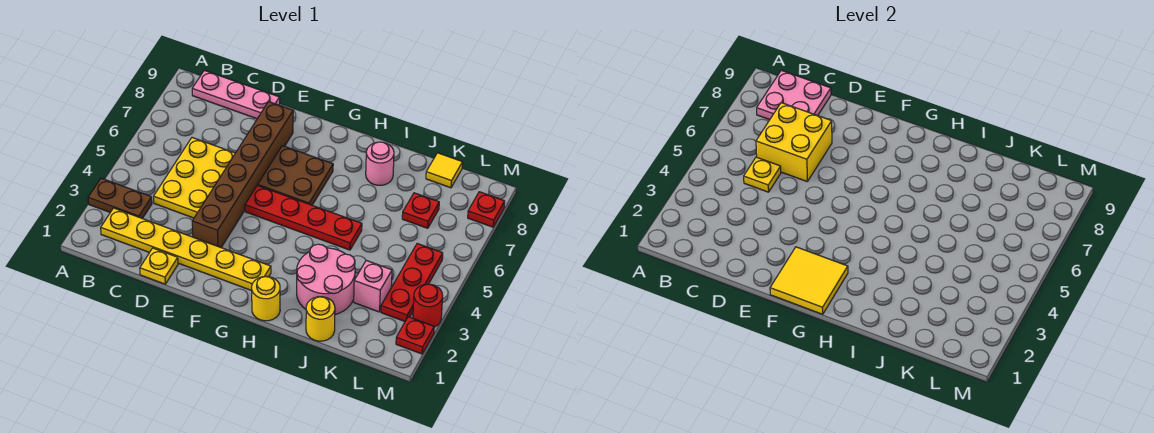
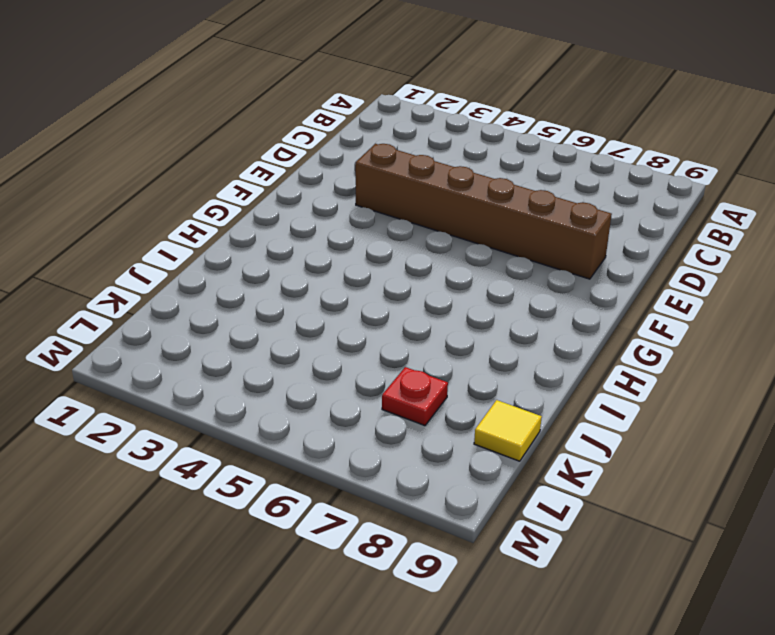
none -> brown 1x2 plate [88,178,152,218]
none -> yellow 1x6 plate [101,208,271,291]
none -> pink 1x3 plate [192,70,280,119]

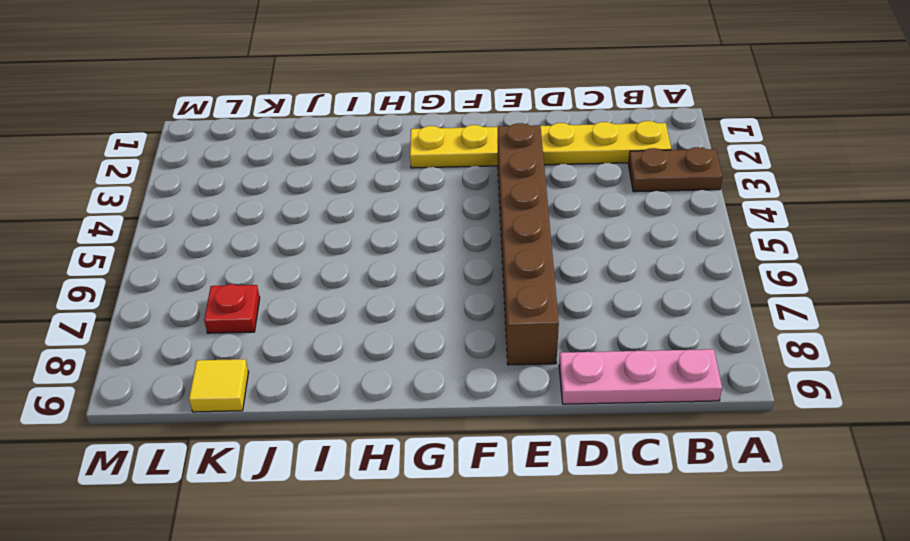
none -> yellow 2x3 plate [154,138,235,218]
none -> yellow 1x1 plate [140,248,178,284]
none -> red 1x4 plate [245,185,362,250]

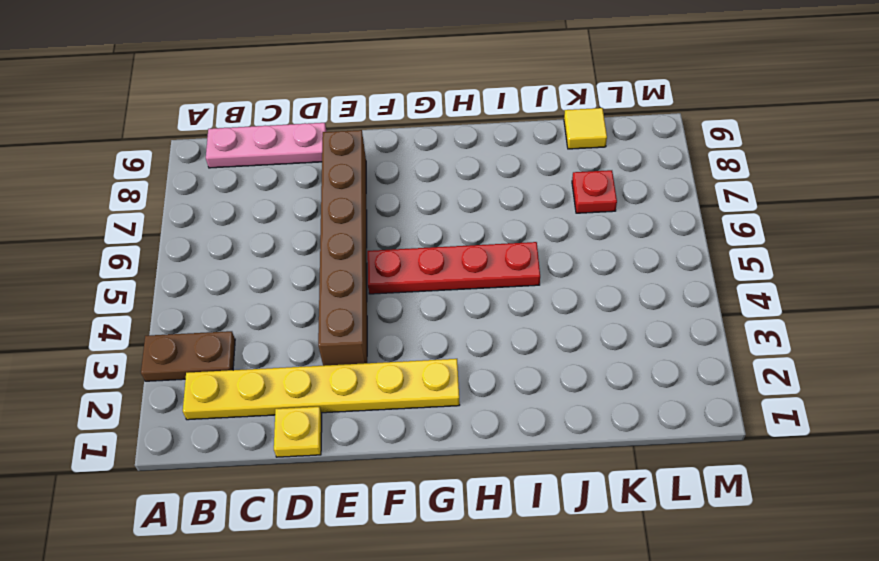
none -> yellow 2x3 plate [154,138,235,218]
none -> brown 2x2 plate [258,146,333,205]
none -> yellow 1x1 round brick [252,276,280,321]

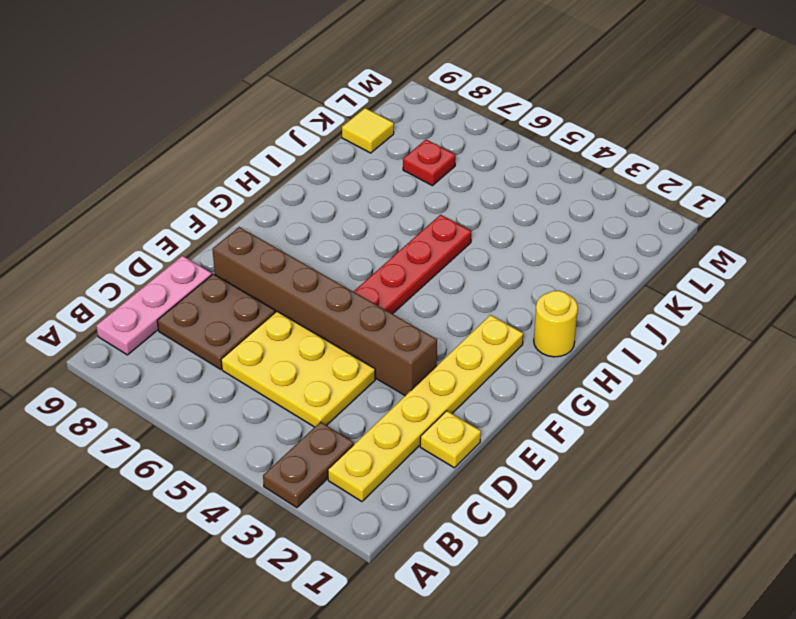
brown 2x2 plate [157,274,275,369] -> brown 2x2 plate moved to [258,146,333,205]
none -> pink 2x2 round brick [297,244,355,315]
none -> pink 1x1 round brick [366,142,394,185]
none -> yellow 1x1 round brick [306,297,335,341]

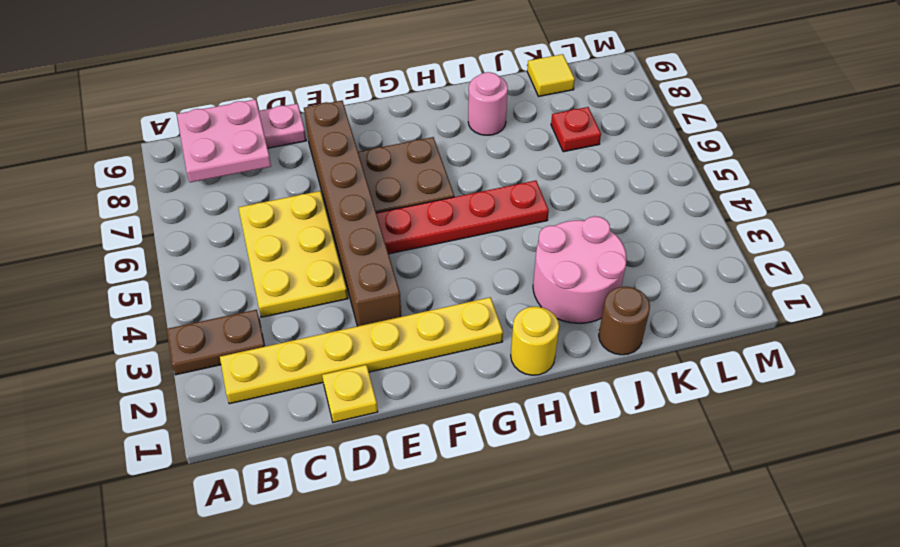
brown 1x1 round brick [599,287,650,355] -> yellow 1x1 round brick [306,297,335,341]
none -> pink 1x1 brick [354,260,392,312]
none -> red 1x3 plate [381,244,443,321]
none -> red 1x1 plate [396,317,434,354]

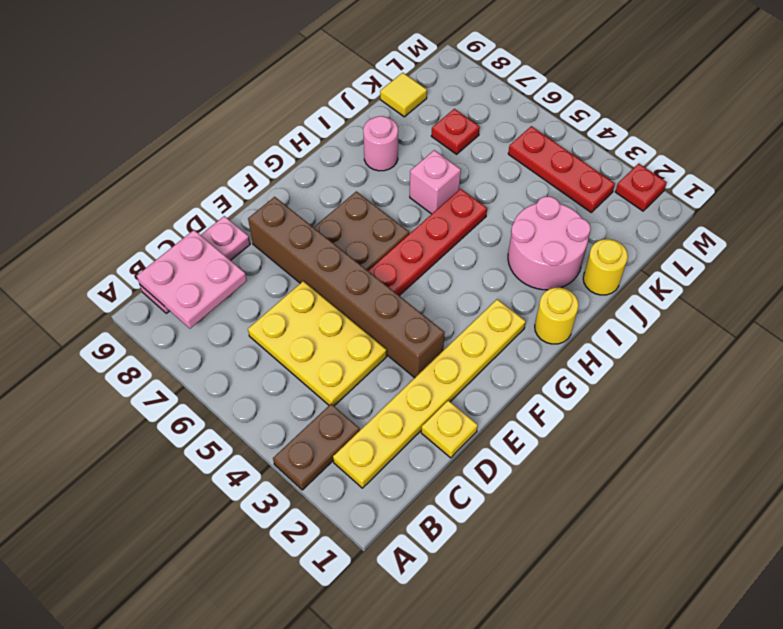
pink 1x1 brick [410,150,461,214] -> pink 1x1 brick moved to [354,260,392,312]
none -> red 1x1 round brick [413,284,443,327]
none -> red 1x1 plate [468,192,505,227]
none -> yellow 1x1 plate [744,157,781,192]

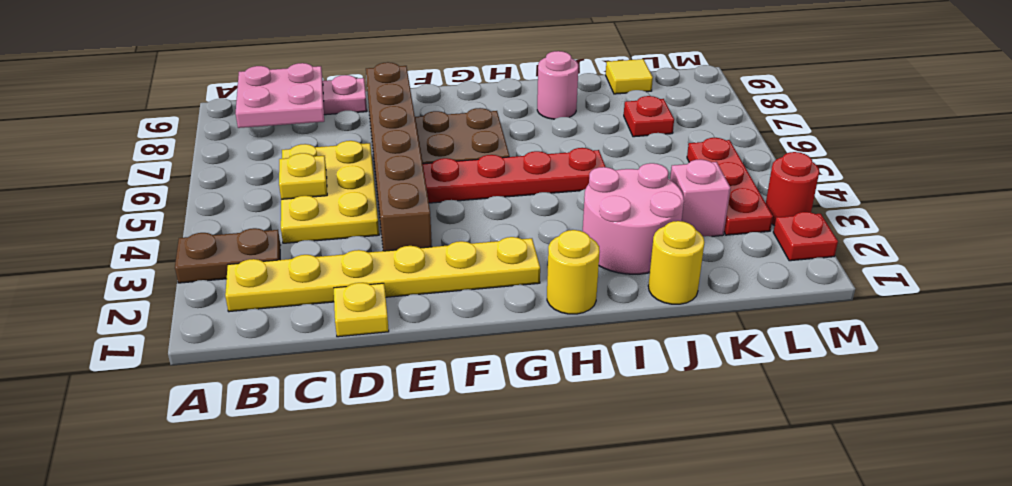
none -> red 1x1 plate [468,192,505,227]
none -> yellow 2x2 brick [756,103,832,181]
none -> yellow 2x2 tile [770,247,848,314]

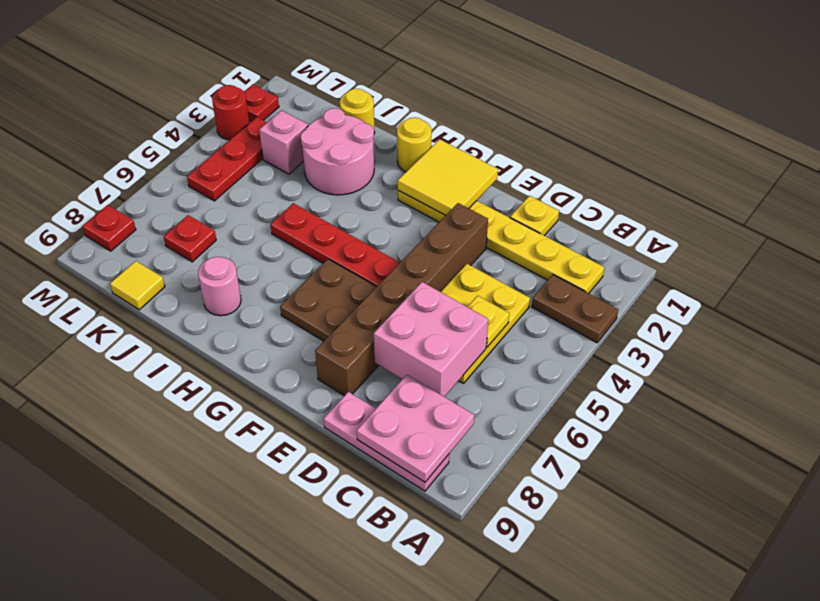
pink 2x2 brick [374,282,488,397] -> yellow 2x2 brick [756,103,832,181]

